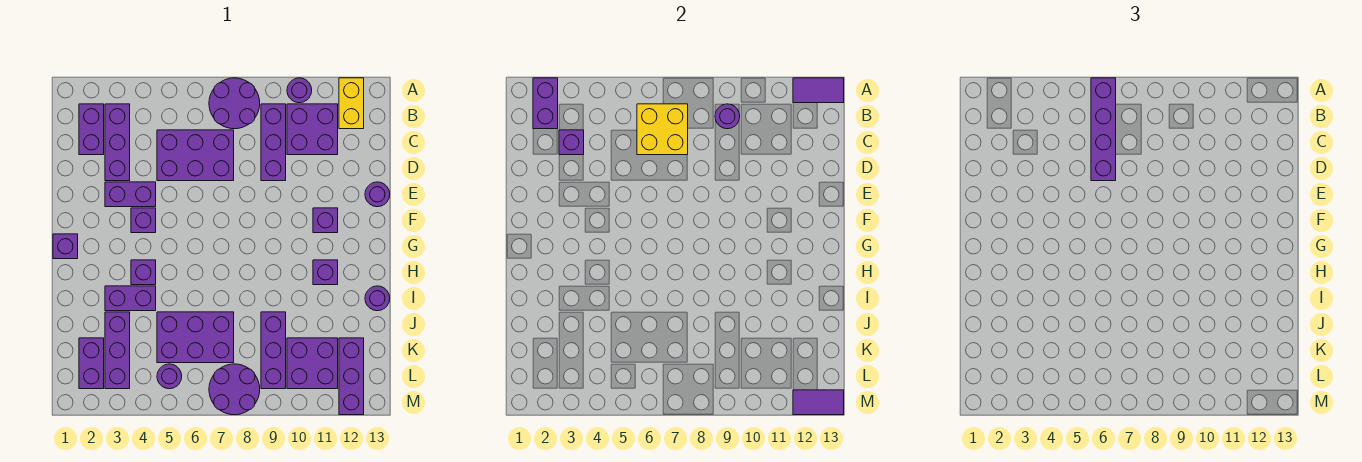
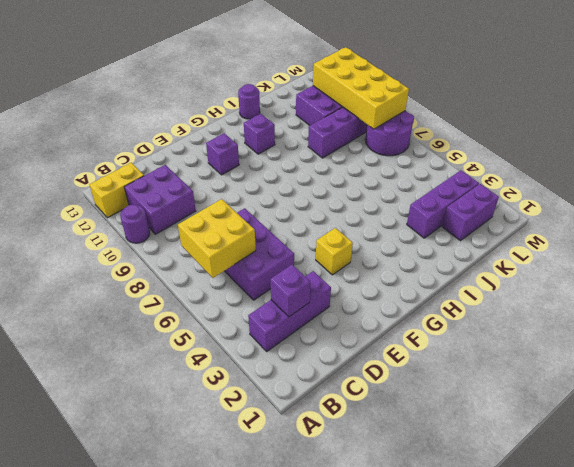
yellow 1x1 brick [316,228,353,275] -> purple 1x1 brick [131,208,156,233]
yellow 2x4 brick [313,47,409,129] -> none
none -> purple 2x2 round brick [209,78,260,129]
none -> purple 1x2 brick [79,104,104,155]
none -> purple 1x3 brick [261,104,286,181]
none -> purple 1x2 brick [105,182,156,207]

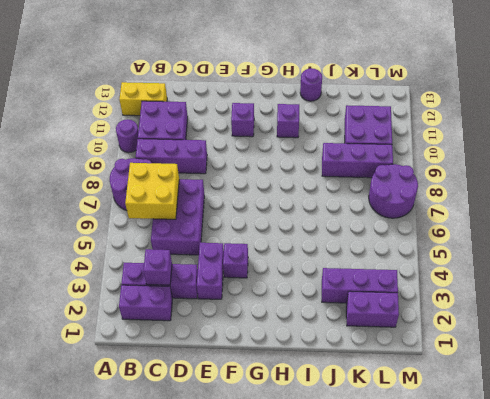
none -> purple 1x1 round brick [365,182,390,207]
none -> purple 1x1 brick [53,234,78,259]
none -> purple 1x1 brick [131,260,156,285]
none -> purple 1x2 brick [105,286,156,311]

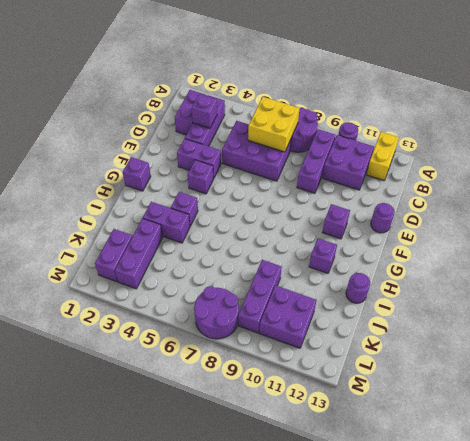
none -> purple 2x3 brick [157,312,234,363]
none -> purple 1x3 brick [339,338,364,415]
none -> purple 1x1 round brick [157,364,182,389]
none -> purple 1x2 brick [533,78,558,129]

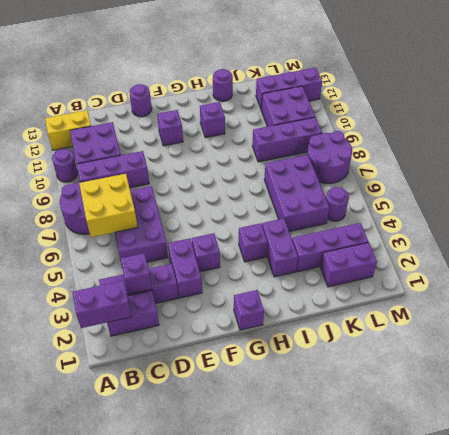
none -> purple 1x2 tile [793,78,844,103]
none -> purple 1x1 round brick [715,104,740,129]
none -> purple 1x2 tile [793,390,844,415]
none -> purple 1x4 brick [1091,78,1116,181]

